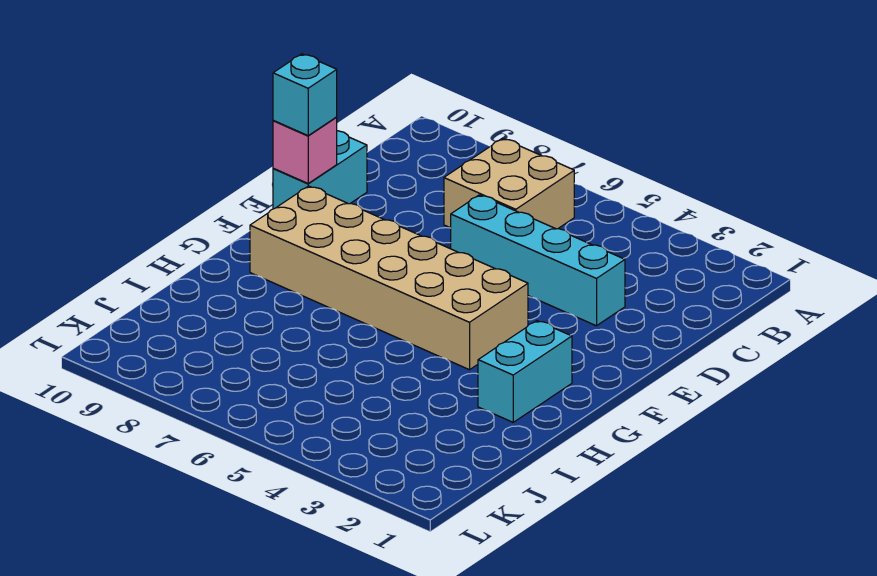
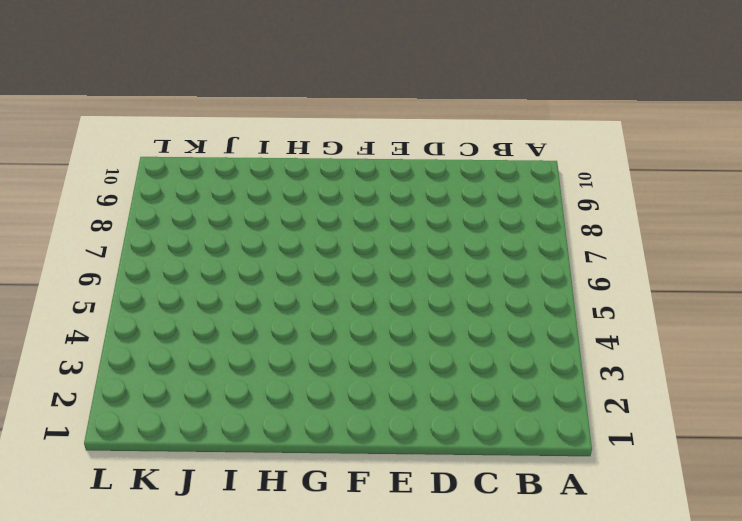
none -> tan 2x2 brick [444,139,574,229]
none -> cyan 1x4 brick [451,195,625,326]

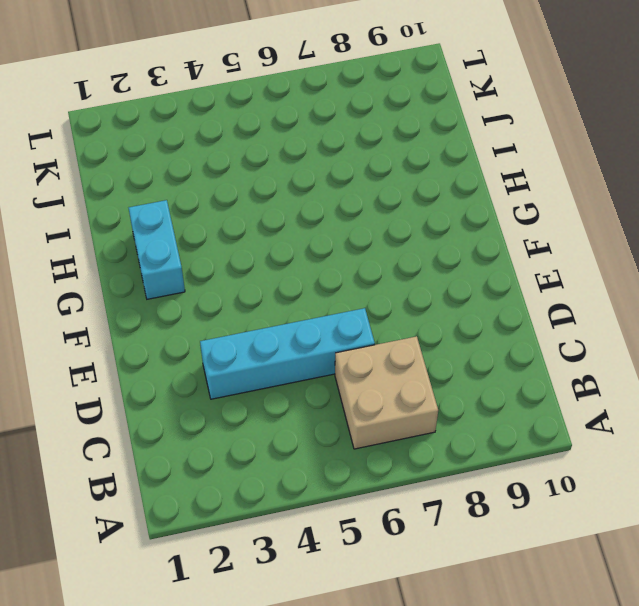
none -> cyan 1x2 brick [273,131,367,209]
none -> tan 2x6 brick [250,186,528,370]

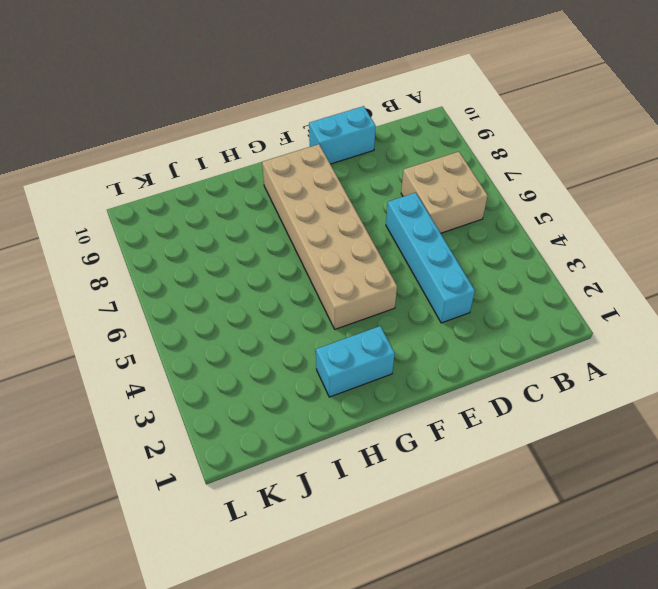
none -> pink 1x1 brick [273,117,337,184]
none -> cyan 1x1 brick [273,54,337,136]

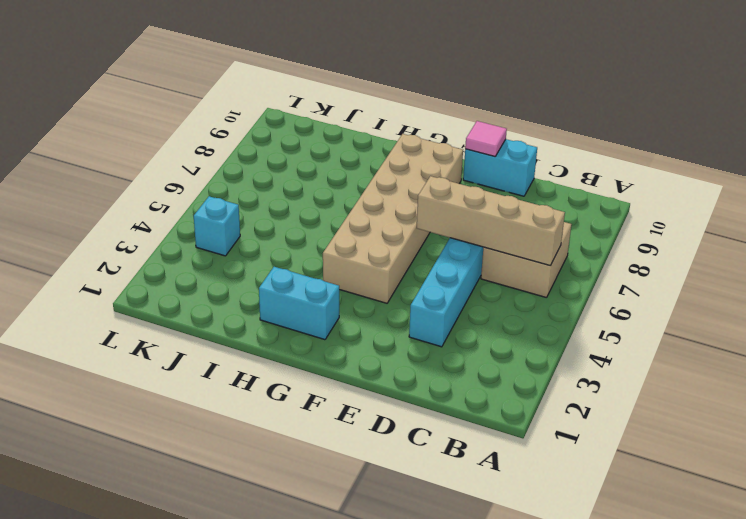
tan 1x4 brick [417,176,565,266] -> none
pink 1x1 tile [465,121,507,157] -> pink 1x1 brick [273,117,337,184]
cyan 1x1 brick [194,196,240,256] -> cyan 1x1 brick moved to [273,54,337,136]

